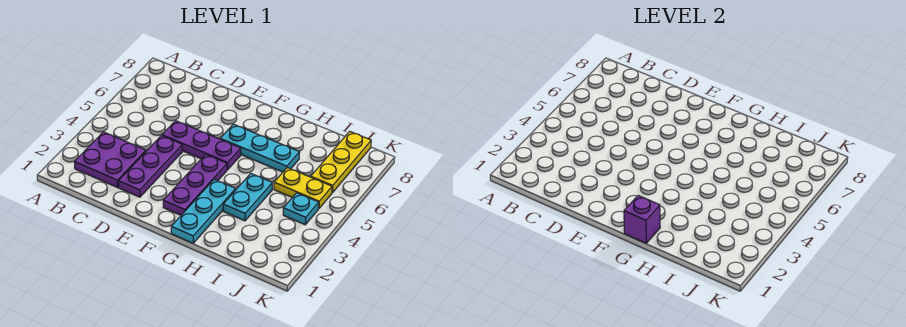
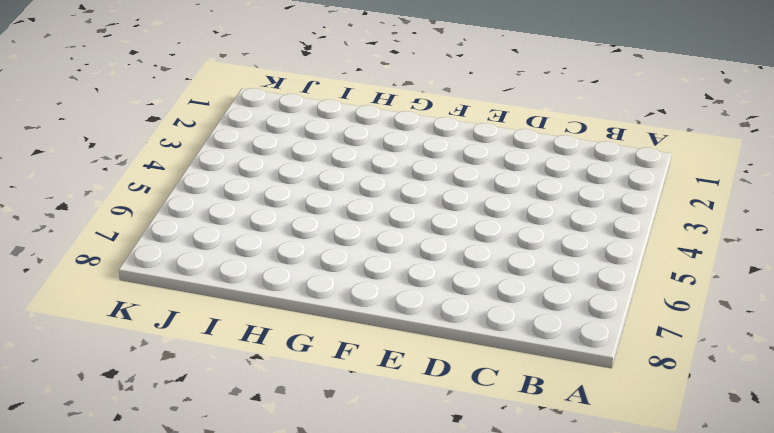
none -> purple 2x2 plate [74,132,146,187]
none -> purple 1x3 plate [118,136,182,197]

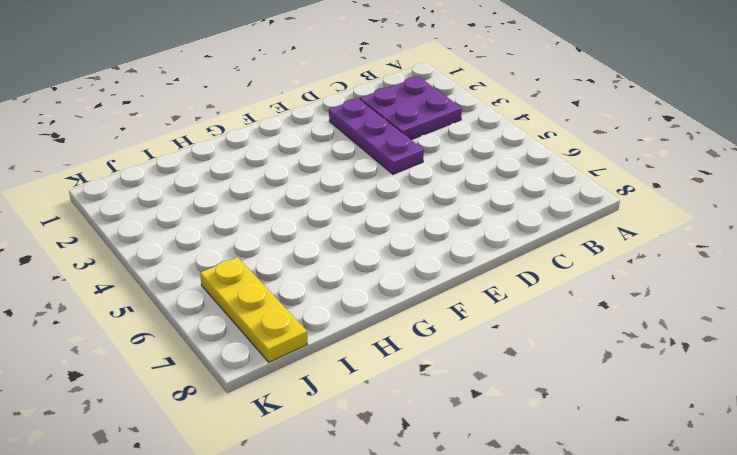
none -> purple 1x3 plate [162,121,241,170]
none -> purple 1x3 plate [163,154,227,215]

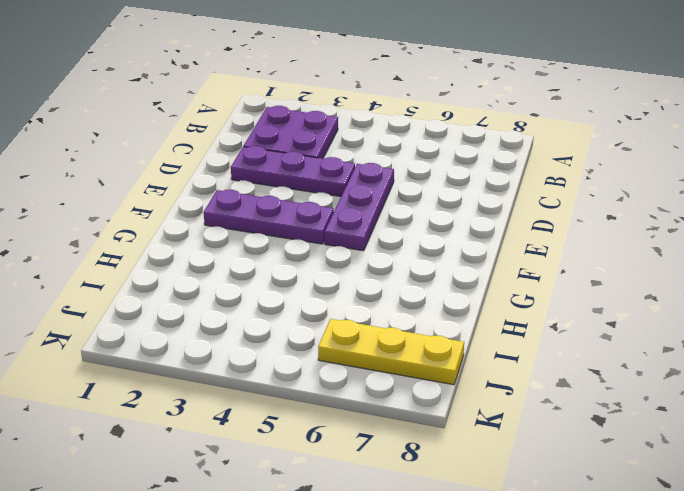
none -> cyan 1x3 plate [220,124,300,172]
none -> cyan 1x3 plate [171,179,236,243]

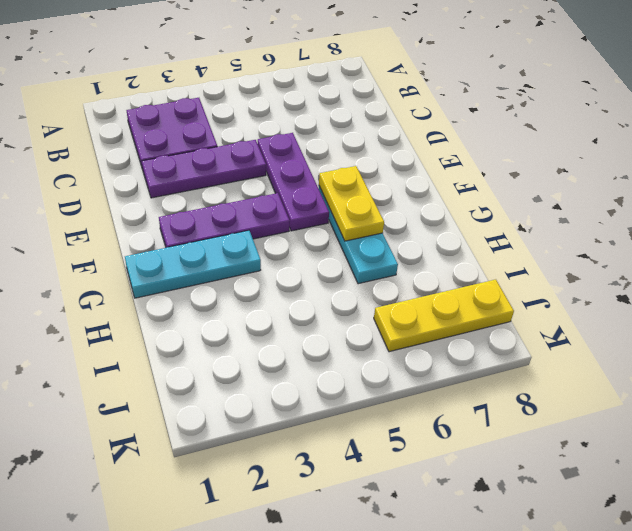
yellow 1x2 plate [319,166,384,241] -> yellow 1x2 plate moved to [274,168,332,209]
none -> cyan 1x2 plate [223,174,272,221]
none -> cyan 1x1 plate [283,193,319,225]

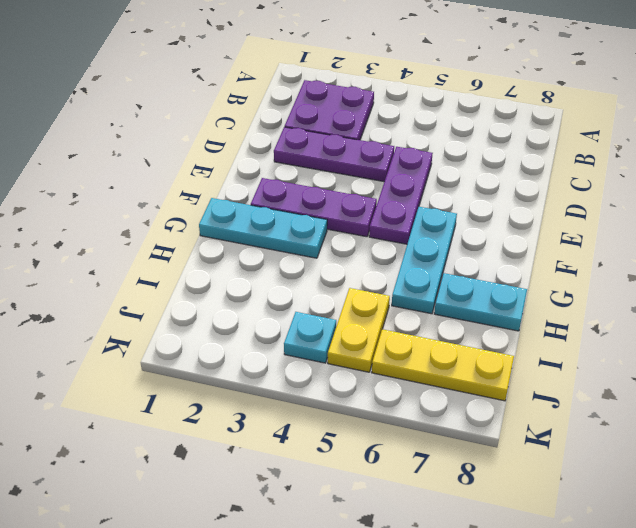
cyan 1x2 plate [434,273,527,331] -> cyan 1x2 plate moved to [223,174,272,221]
none -> purple 1x1 brick [624,196,660,243]

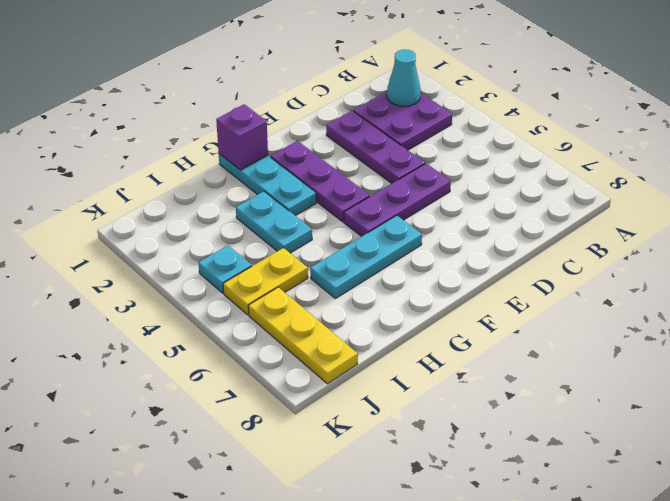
cyan 1x1 cone [387,49,421,106] -> none

